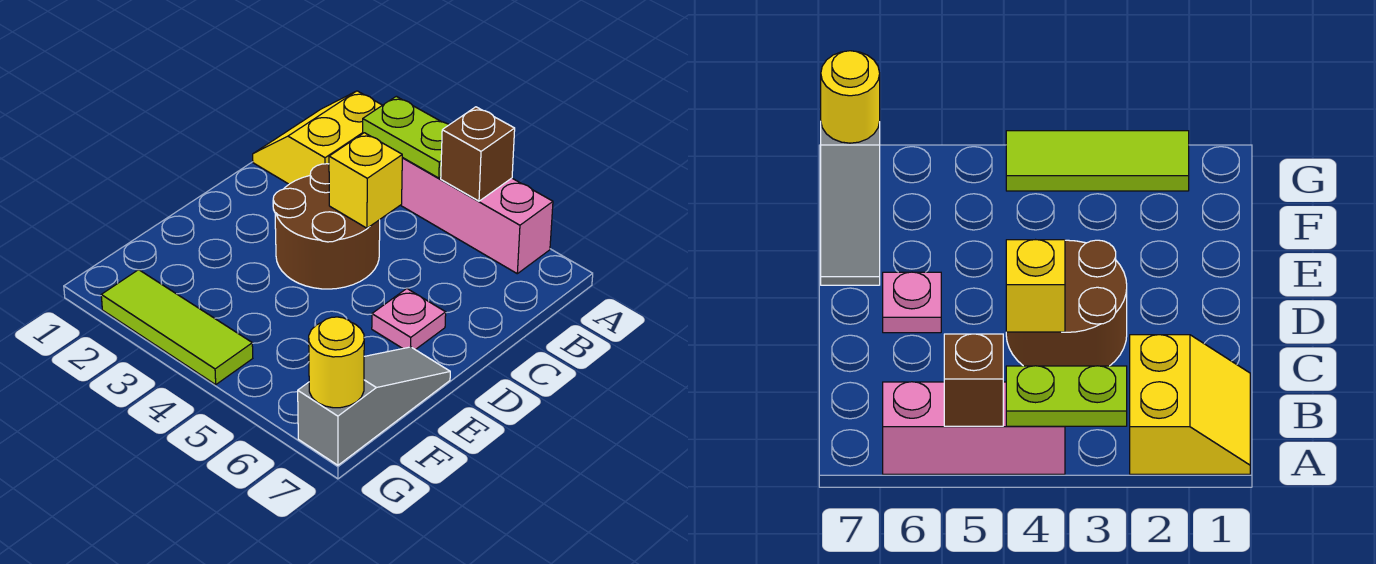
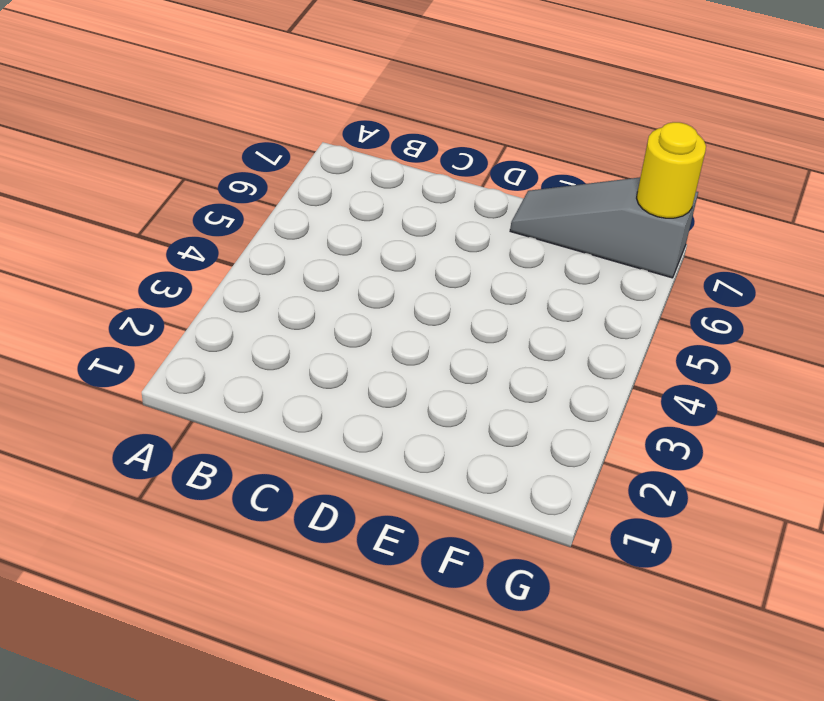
none -> yellow 2x2 slope [253,91,382,184]
none -> pink 1x3 brick [401,157,553,274]

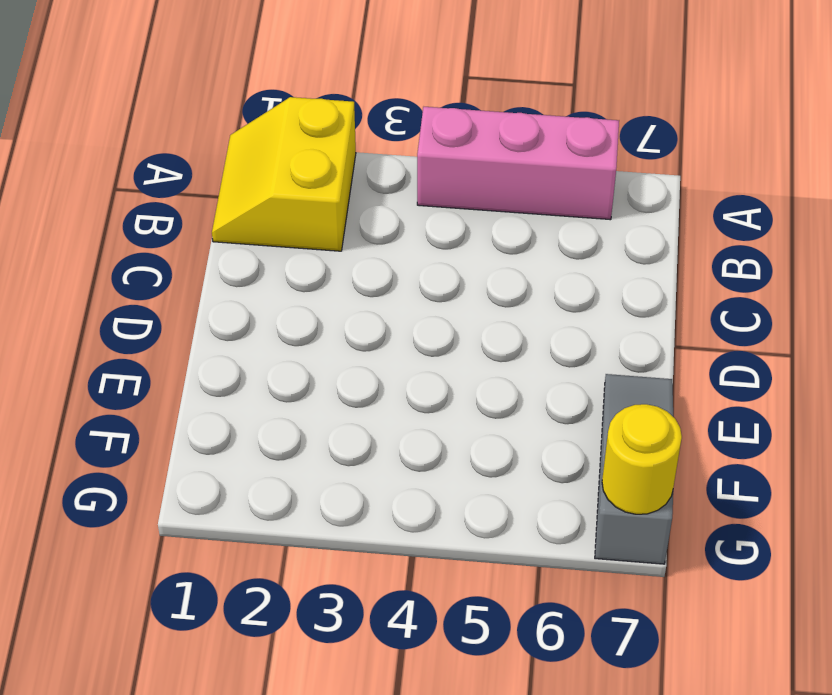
none -> brown 2x2 round brick [273,164,380,289]
none -> pink 1x1 plate [372,289,446,350]

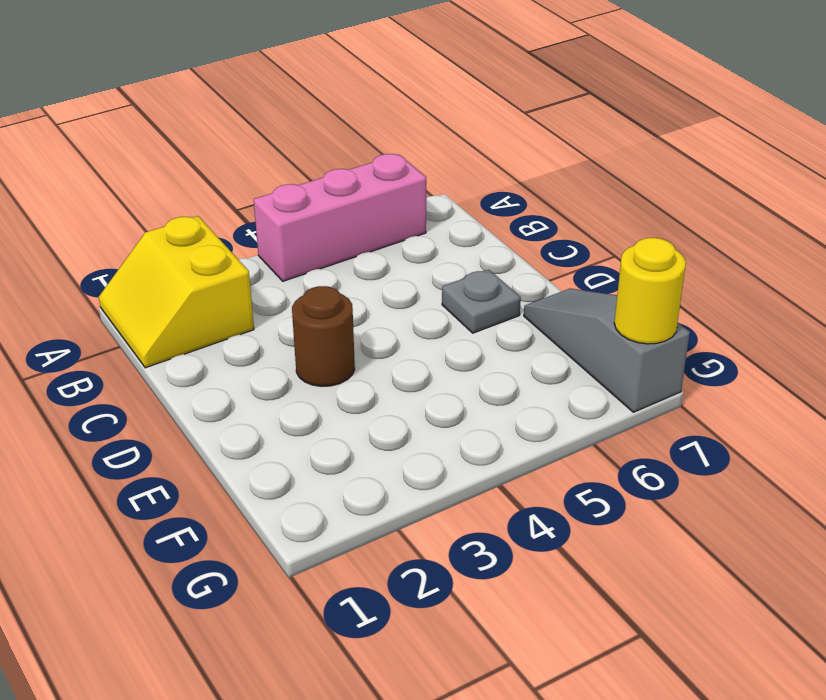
brown 1x1 round brick [292,286,355,387] -> brown 2x2 round brick [273,164,380,289]
grey 1x1 plate [442,270,521,333] -> pink 1x1 plate [372,289,446,350]
none -> lime 1x3 tile [101,270,253,385]
none -> lime 1x2 plate [363,96,449,178]

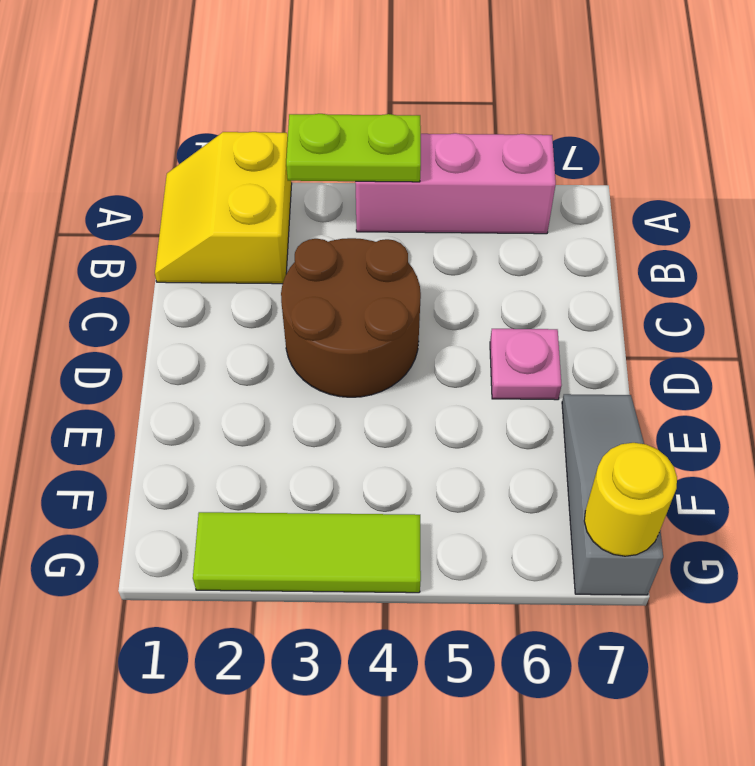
none -> brown 1x1 brick [441,107,515,201]
none -> yellow 1x1 brick [329,133,402,228]

